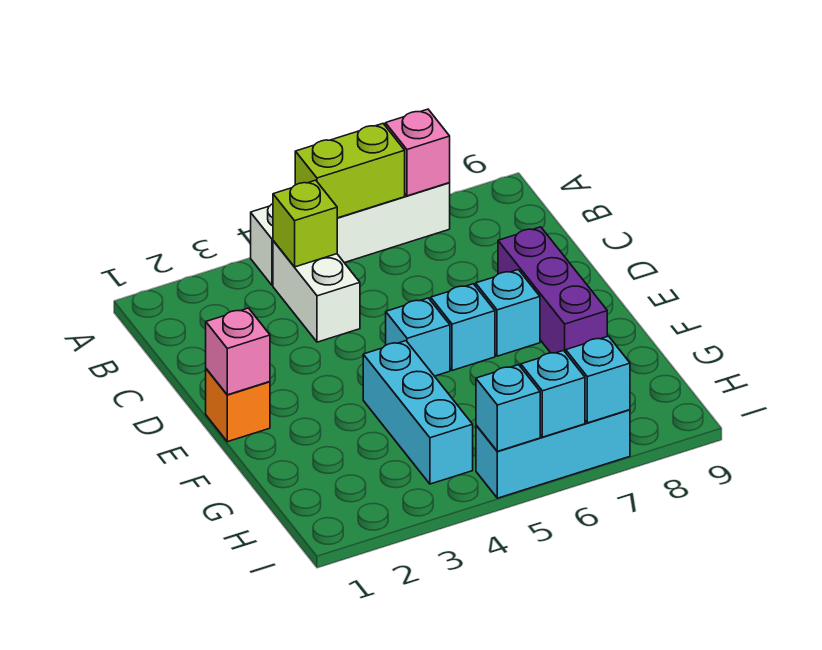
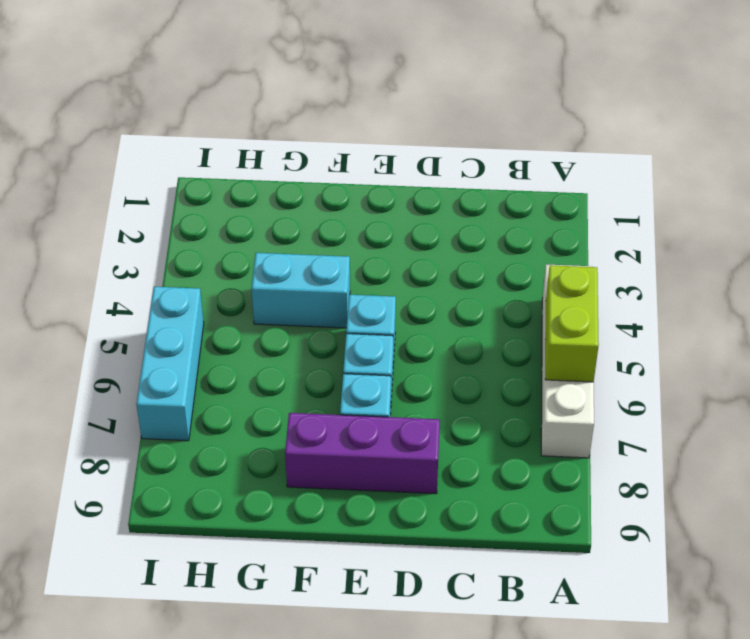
cyan 1x2 brick [252,253,350,328] -> cyan 1x3 brick [363,341,473,484]
none -> white 1x2 brick [273,241,360,342]
none -> orange 1x1 brick [206,369,270,442]
none -> pink 1x1 brick [385,109,450,196]

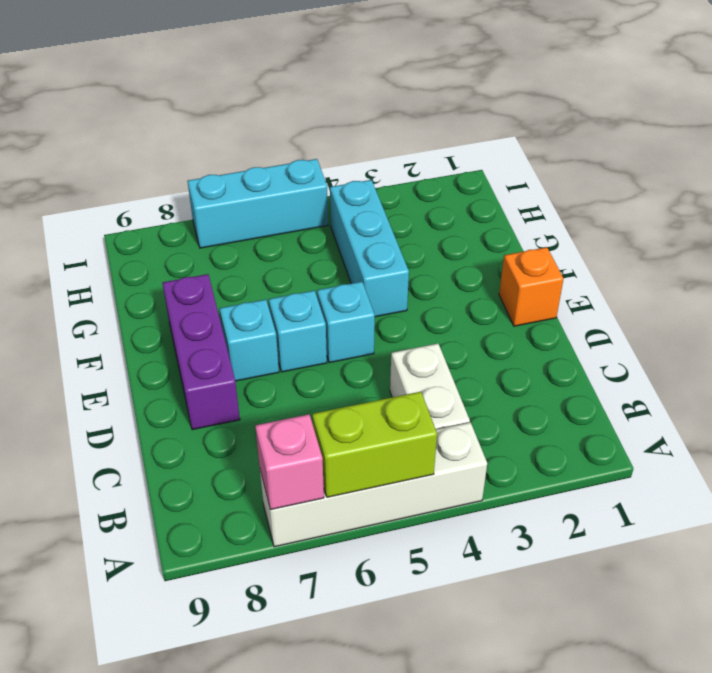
none -> lime 1x1 brick [273,180,337,267]
none -> pink 1x1 brick [206,308,270,395]
none -> cyan 1x1 brick [476,365,540,451]

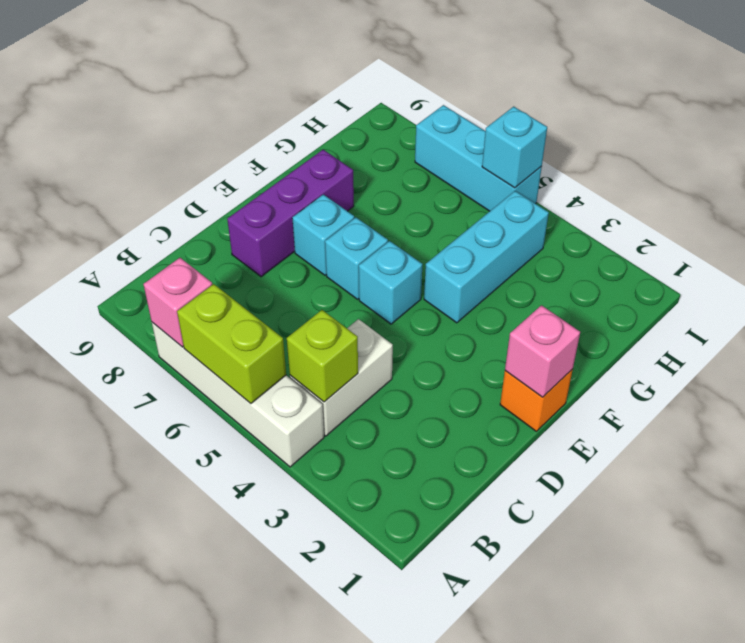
none -> cyan 1x1 brick [521,351,585,437]
none -> cyan 1x1 brick [566,336,630,423]

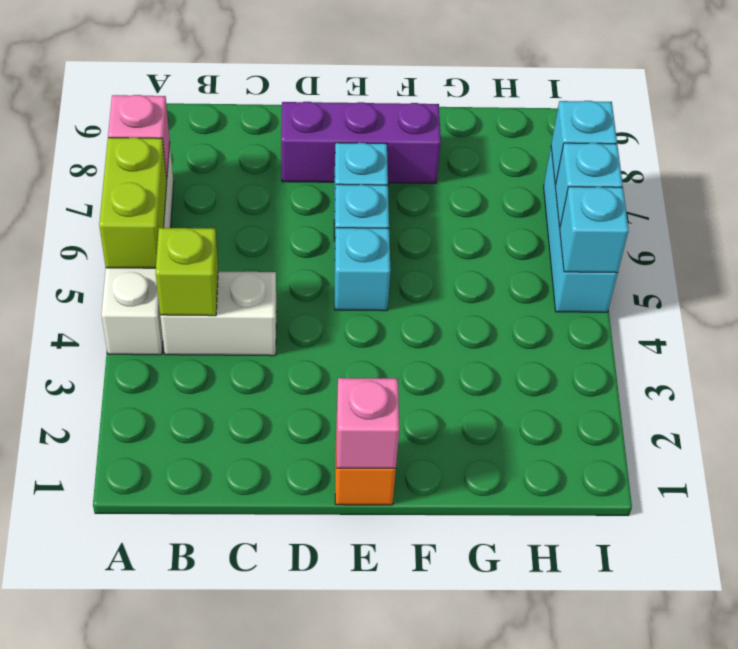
none -> cyan 1x3 brick [363,341,473,484]

